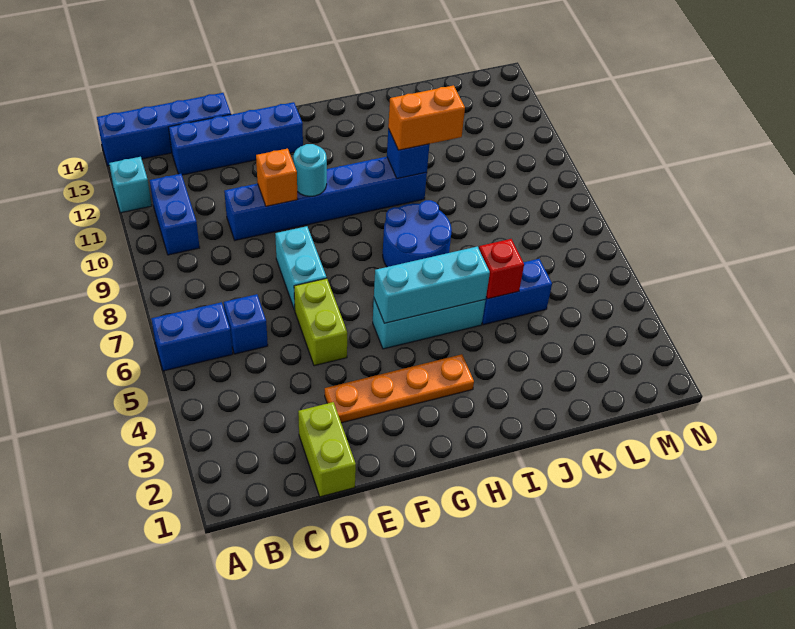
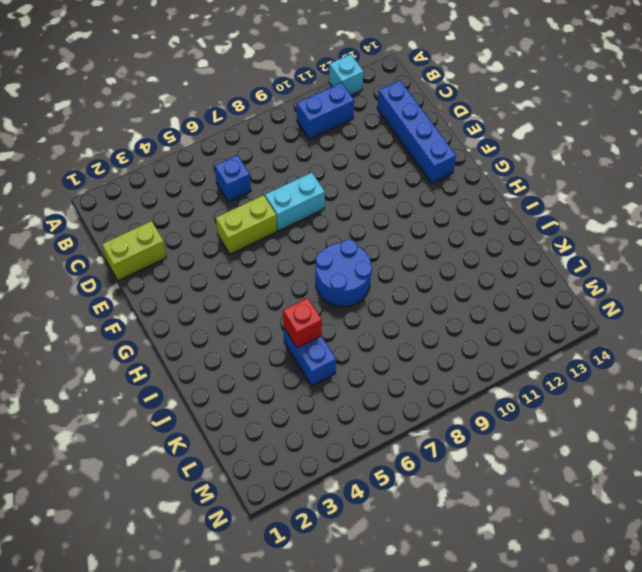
none -> blue 1x2 brick [151,302,233,371]
none -> blue 1x4 brick [97,93,231,166]
none -> blue 1x6 brick [224,157,427,240]

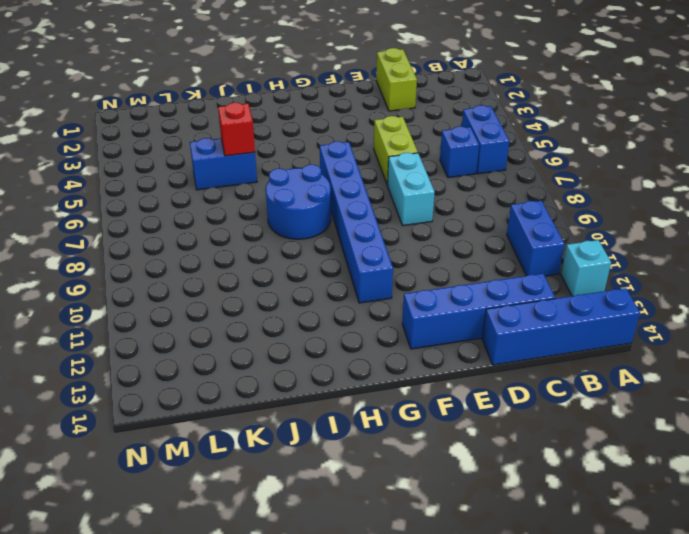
blue 1x2 brick [462,105,509,174] -> blue 1x2 brick turned to [151,302,233,371]
blue 1x6 brick [320,141,393,303] -> blue 1x6 brick turned to [224,157,427,240]
none -> orange 1x4 plate [325,354,474,423]
none -> cyan 1x3 brick [373,299,485,349]
none -> orange 1x1 brick [256,149,297,206]

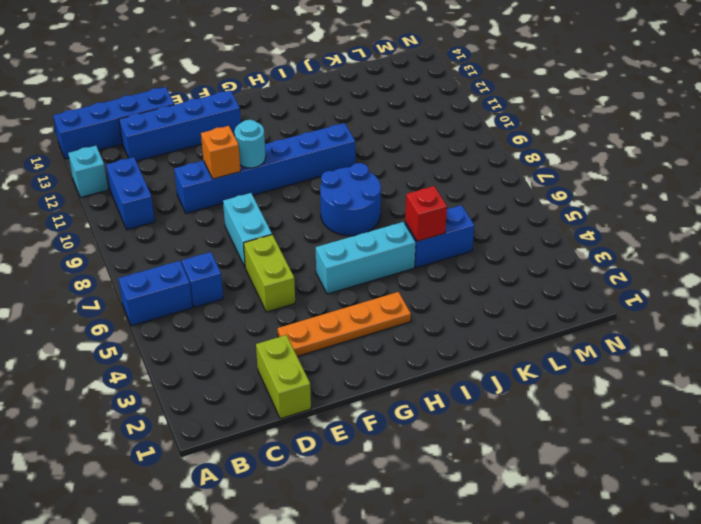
none -> cyan 1x3 brick [374,247,490,323]
none -> blue 1x1 brick [387,129,429,179]
none -> orange 1x2 brick [388,85,465,150]

